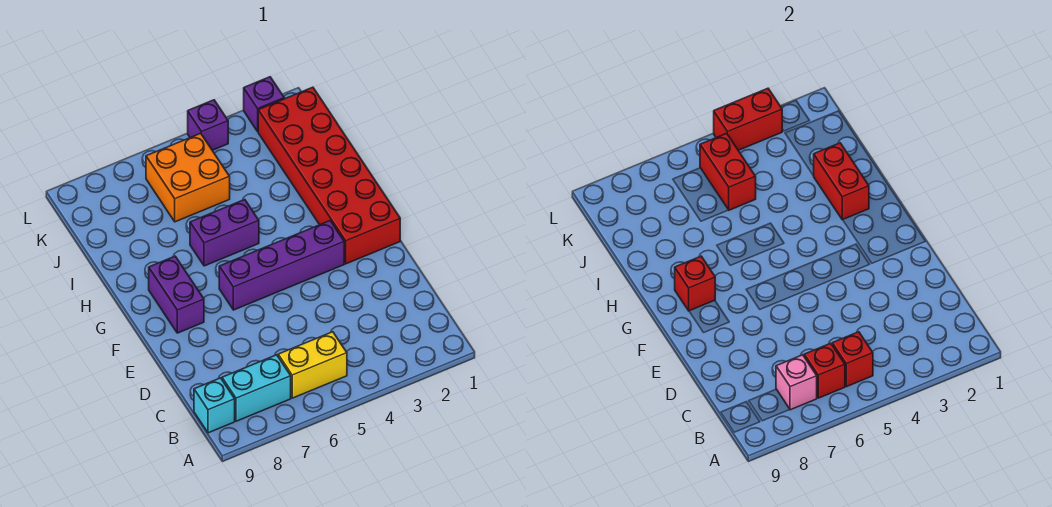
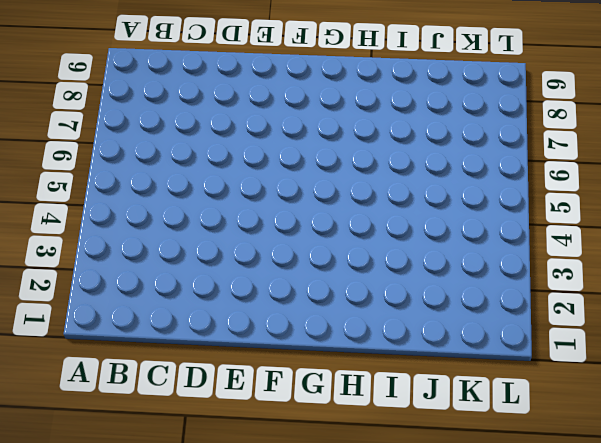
none -> yellow 1x2 brick [278,332,347,398]
none -> cyan 1x2 brick [222,355,291,421]
none -> cyan 1x1 brick [194,378,235,433]

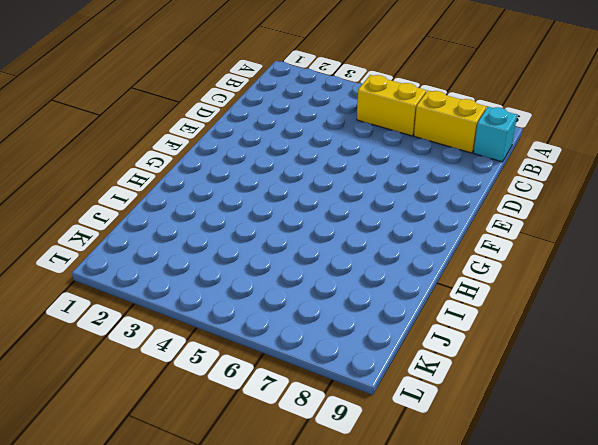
yellow 1x2 brick [414,91,486,153] -> cyan 1x2 brick [222,355,291,421]
none -> red 2x6 brick [258,87,400,264]
none -> purple 1x4 brick [219,221,344,310]
none -> purple 1x2 brick [149,256,204,333]

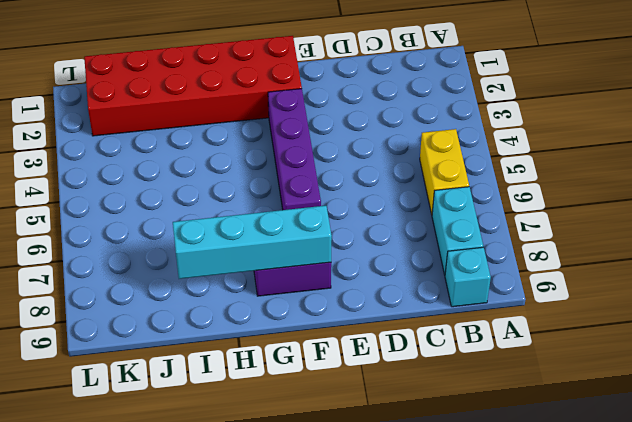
cyan 1x4 brick [173,206,332,279] -> red 1x1 brick [675,256,715,311]
none -> purple 1x2 brick [190,200,259,266]
none -> orange 2x2 brick [146,133,230,222]
none -> purple 1x1 brick [244,77,284,131]

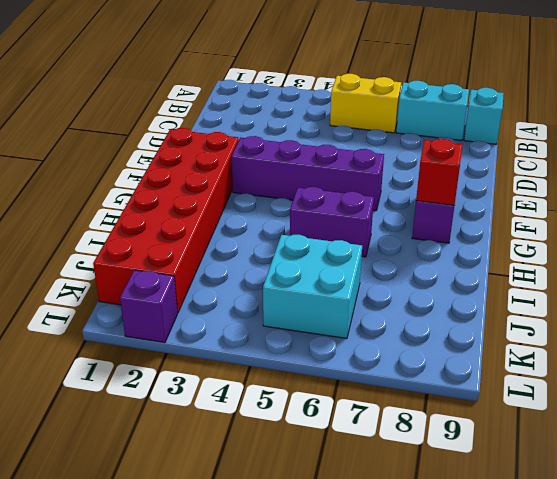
cyan 2x2 brick [263,235,362,338] -> orange 2x2 brick [146,133,230,222]
none -> purple 1x1 brick [188,100,228,150]
none -> red 1x1 brick [832,332,873,387]
none -> red 1x1 brick [804,343,845,398]

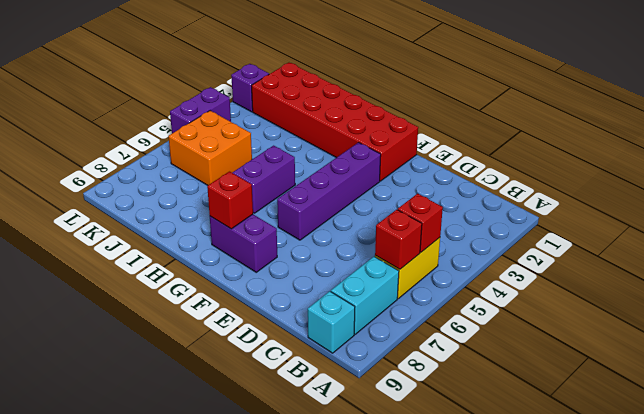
purple 1x2 brick [170,87,231,133] -> purple 1x1 brick [188,100,228,150]
none -> pink 1x1 brick [776,355,817,410]
none -> red 1x2 brick [814,143,869,220]
none -> red 1x2 brick [700,133,756,210]

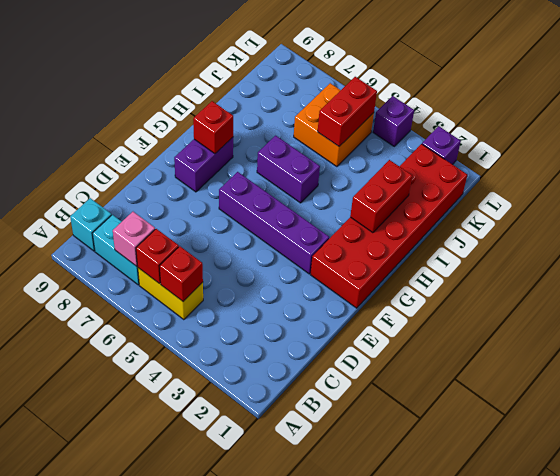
none -> red 1x2 brick [714,88,782,150]

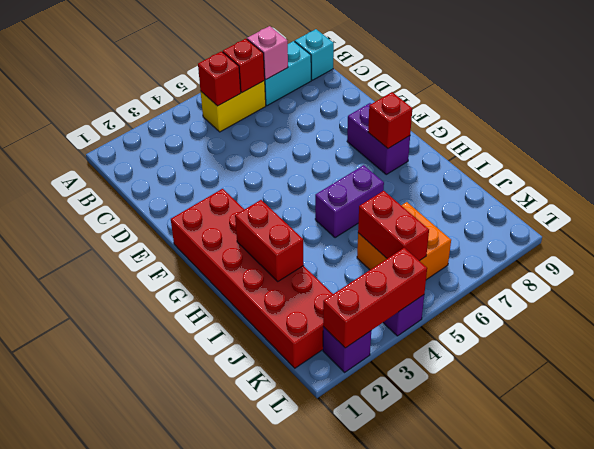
red 1x3 brick [323,248,427,348] -> red 1x2 brick [714,88,782,150]
none -> purple 1x4 brick [219,221,344,310]

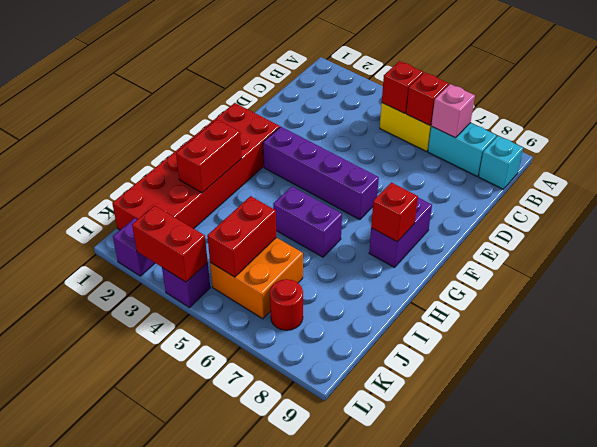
red 1x1 round brick [270,279,303,330] -> none

